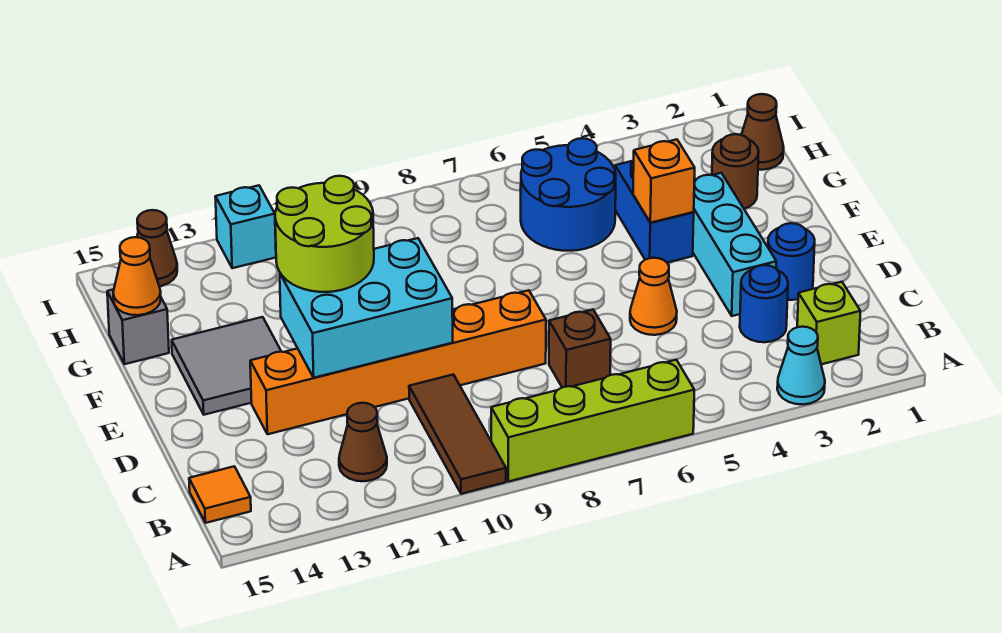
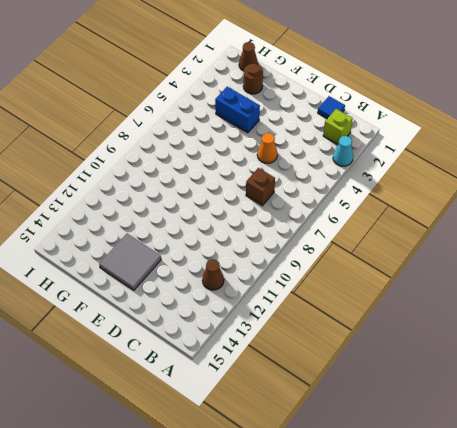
blue 1x1 tile [318,96,345,119] -> none
none -> lime 1x4 brick [491,360,694,482]
none -> brown 1x3 tile [409,375,506,494]
none -> orange 1x1 tile [189,466,251,523]

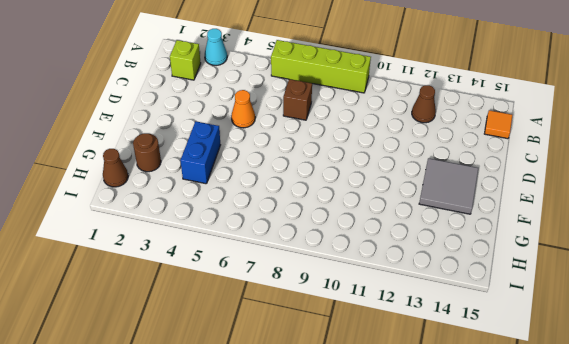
none -> brown 1x3 tile [409,375,506,494]
none -> blue 1x1 round brick [740,265,788,342]
none -> blue 1x1 round brick [768,223,815,300]

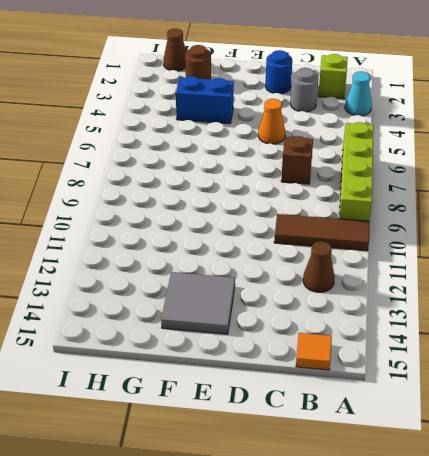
grey 1x1 round brick [290,68,318,112] -> blue 1x1 round brick [740,265,788,342]
none -> cyan 1x3 brick [693,173,776,316]
none -> orange 1x6 brick [250,290,546,434]
none -> blue 2x2 round brick [521,138,616,251]

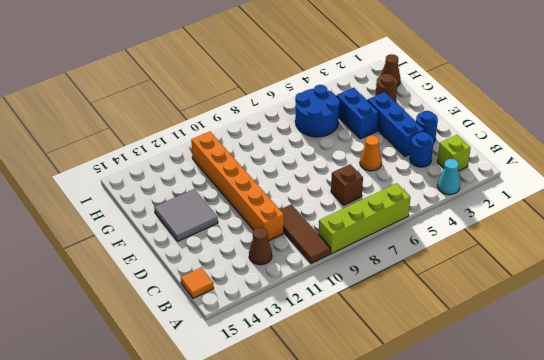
orange 1x6 brick [191,131,284,241] -> orange 1x6 brick turned to [250,290,546,434]
blue 1x3 brick [367,92,424,156] -> cyan 1x3 brick [693,173,776,316]
none -> grey 1x1 brick [107,289,169,364]
none -> cyan 1x1 brick [215,185,276,268]
none -> brown 1x1 cone [137,210,177,286]

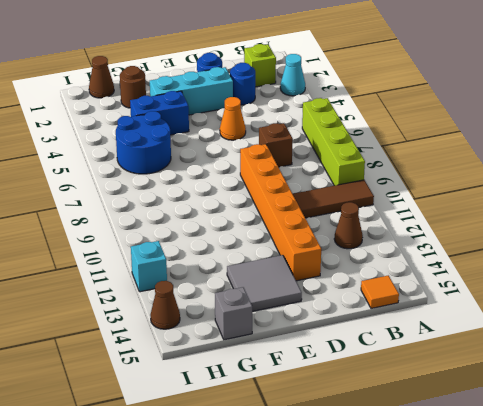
none -> cyan 2x3 brick [280,238,453,378]
none -> orange 1x1 brick [633,139,695,223]
none -> orange 1x1 cone [113,237,161,315]

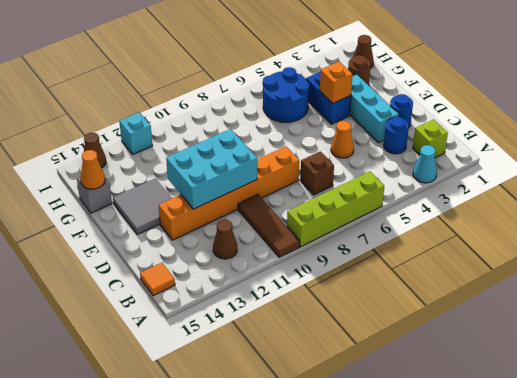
none -> lime 2x2 round brick [275,176,374,292]

